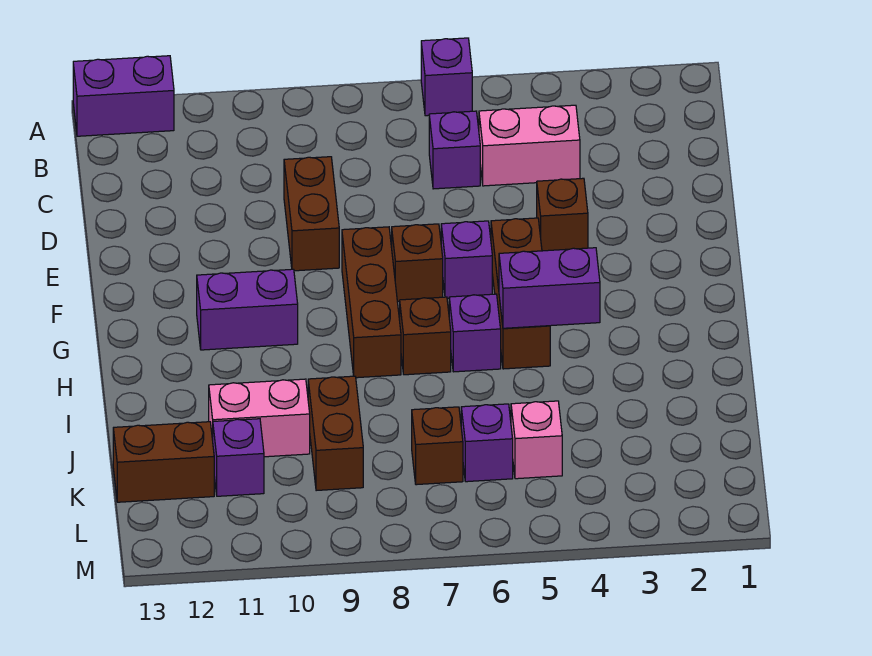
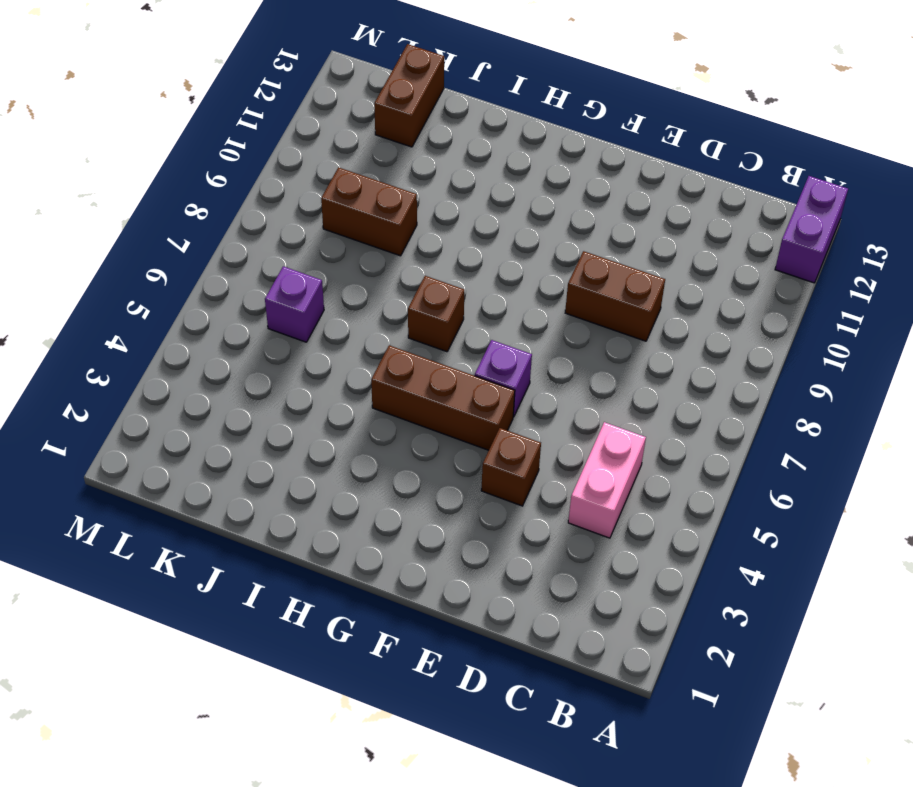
none -> purple 1x1 brick [421,38,472,116]
none -> purple 1x1 brick [429,111,480,189]
none -> brown 1x1 brick [392,224,443,302]

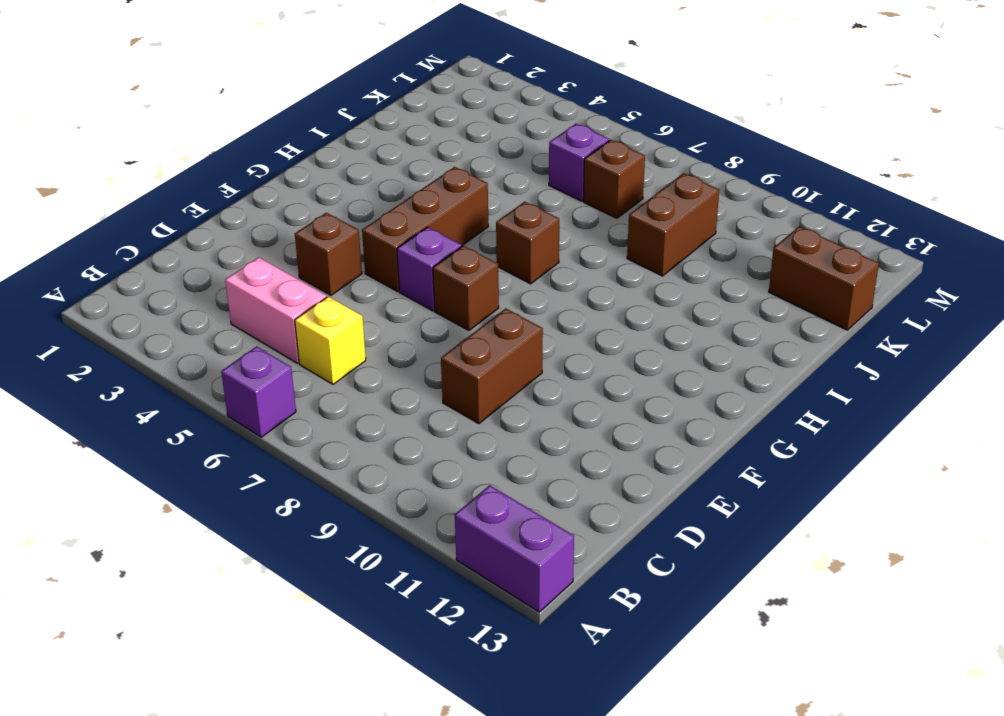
yellow 1x1 brick [295,297,366,384] -> purple 1x1 brick [429,111,480,189]
none -> brown 1x3 brick [342,227,401,378]
none -> purple 1x2 brick [197,269,298,350]
none -> purple 1x1 brick [449,294,501,372]

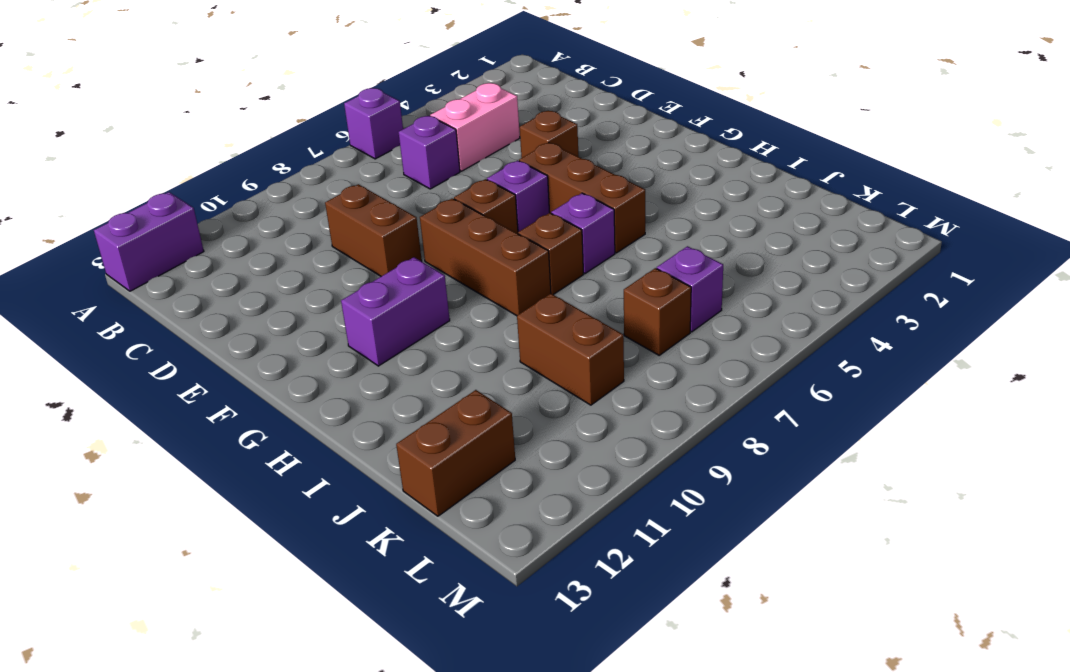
none -> pink 1x2 brick [209,379,310,457]
none -> pink 1x1 brick [511,401,562,479]
none -> purple 1x1 brick [213,419,264,496]

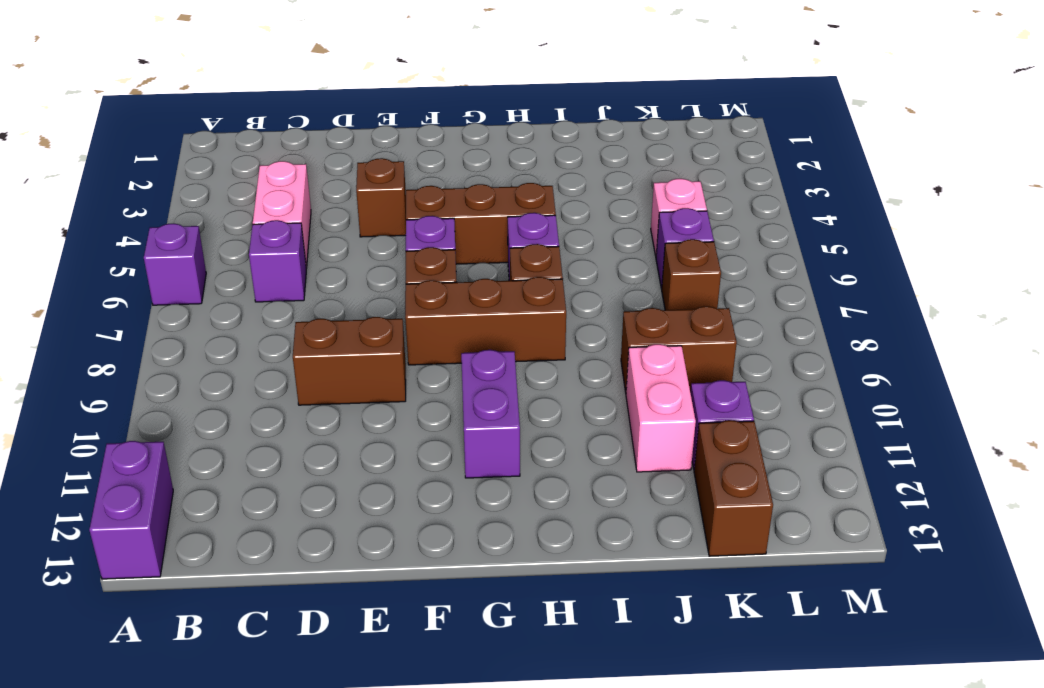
none -> purple 1x2 brick [499,248,600,328]

